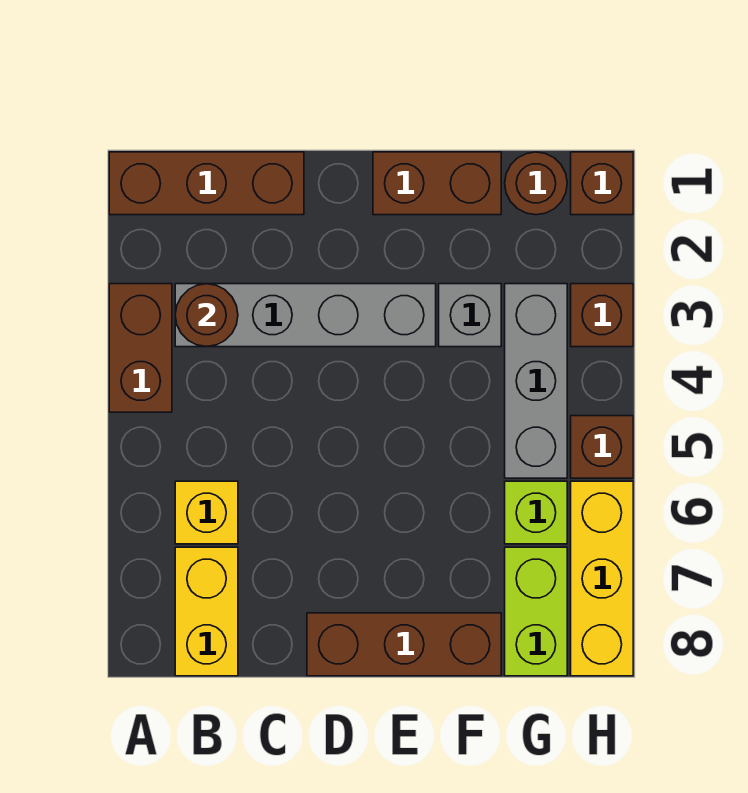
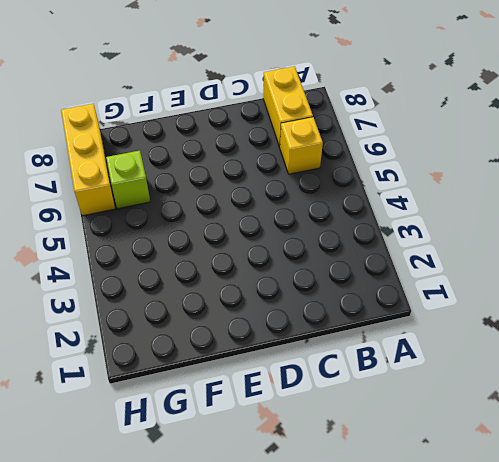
none -> brown 1x3 brick [109,152,304,215]
none -> brown 1x2 brick [109,284,172,412]
none -> grey 1x4 brick [175,284,436,347]

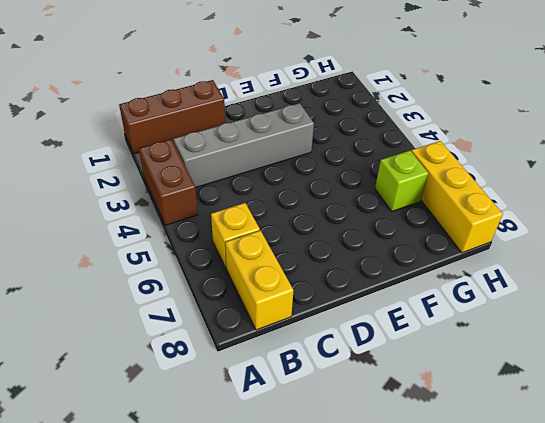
none -> brown 1x3 brick [307,613,501,676]
none -> brown 1x2 brick [373,152,501,215]
none -> grey 1x1 brick [439,284,501,347]

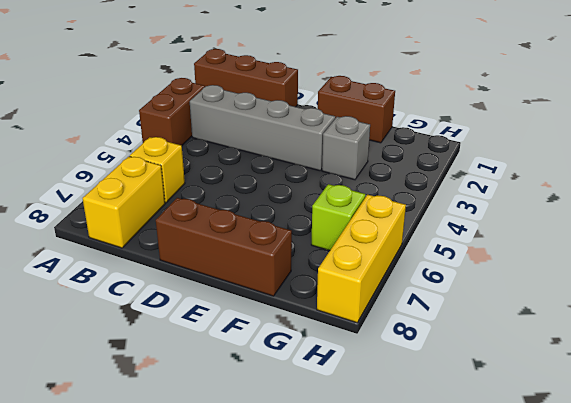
none -> brown 1x1 round brick [505,152,567,215]
none -> grey 1x3 brick [505,284,567,478]
none -> lime 1x2 brick [505,547,567,676]

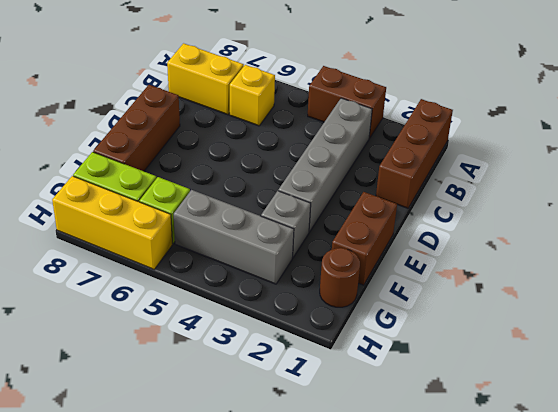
none -> brown 1x1 brick [571,152,633,215]
none -> brown 1x1 brick [571,284,633,347]
none -> brown 1x1 brick [571,416,633,478]

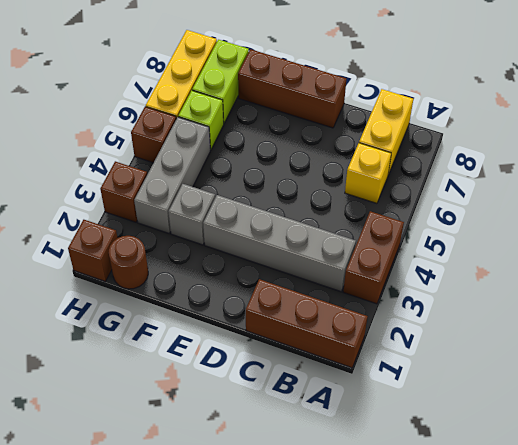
none -> brown 1x2 brick [373,152,501,215]
none -> brown 1x1 round brick [175,284,238,346]

